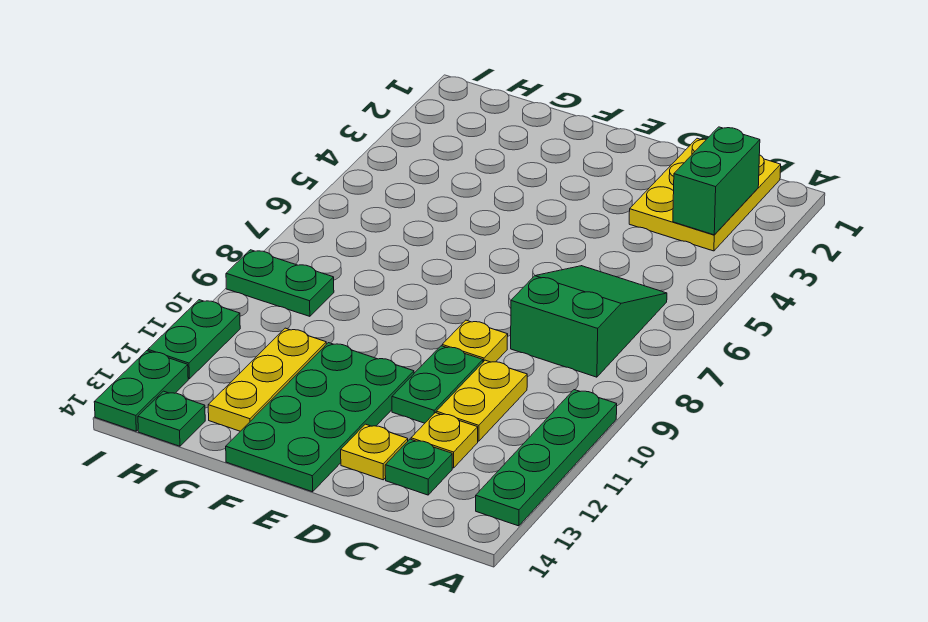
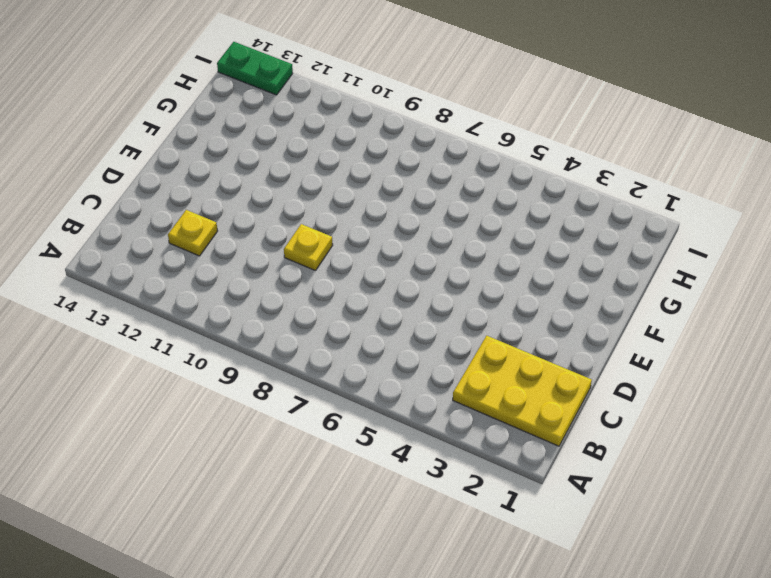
none -> green 1x4 plate [476,390,617,526]
none -> green 2x3 slope [511,266,667,377]
none -> yellow 1x2 plate [436,360,527,441]

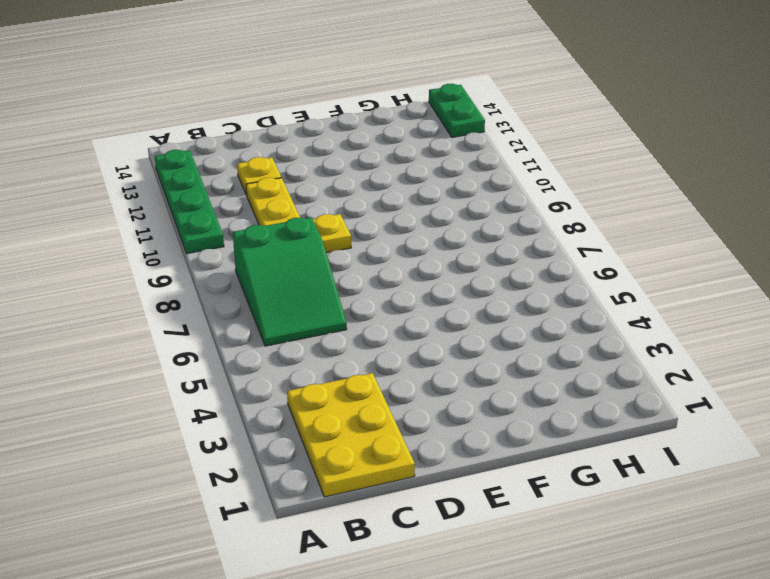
none -> green 1x1 plate [385,439,452,495]
none -> green 1x2 plate [392,346,483,423]
none -> yellow 1x1 plate [341,424,408,480]

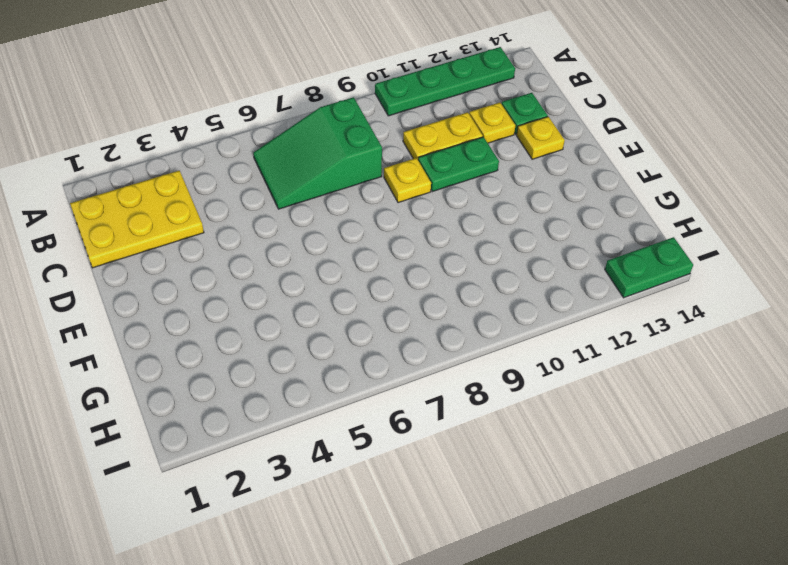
none -> green 2x4 plate [226,343,414,492]
none -> yellow 1x3 plate [208,328,326,431]
none -> green 1x2 plate [226,250,334,316]

